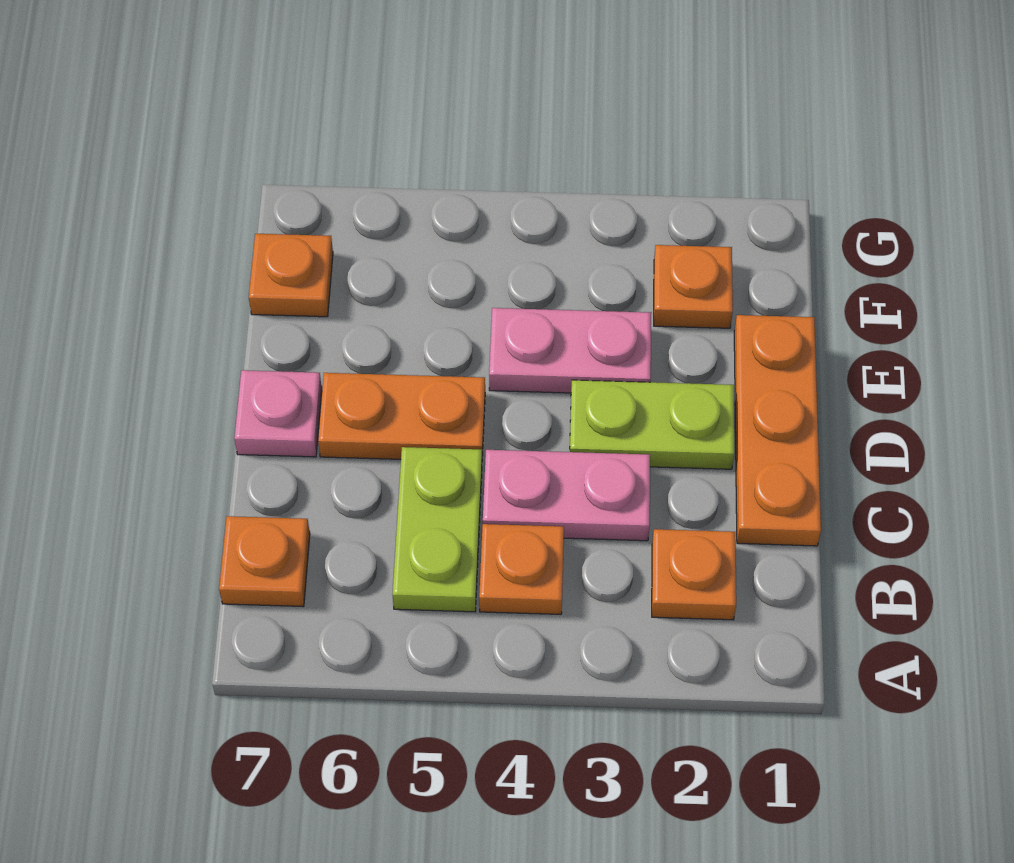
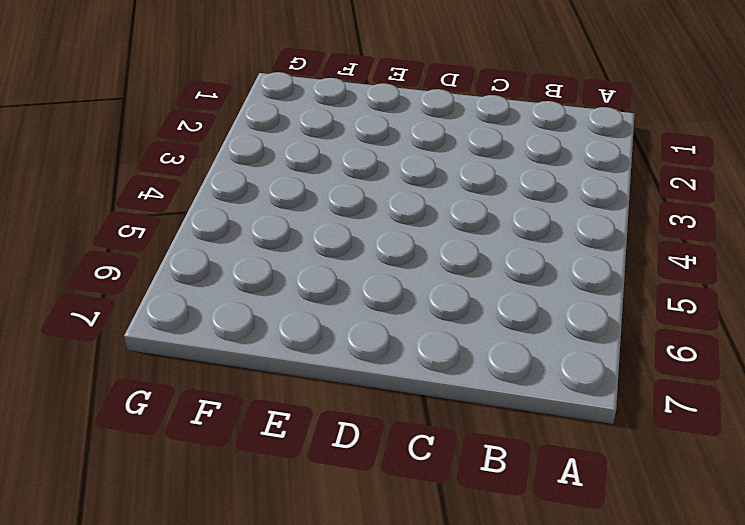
none -> orange 1x1 plate [652,529,736,620]
none -> orange 1x1 plate [479,524,564,614]
none -> lime 1x2 plate [392,447,482,612]

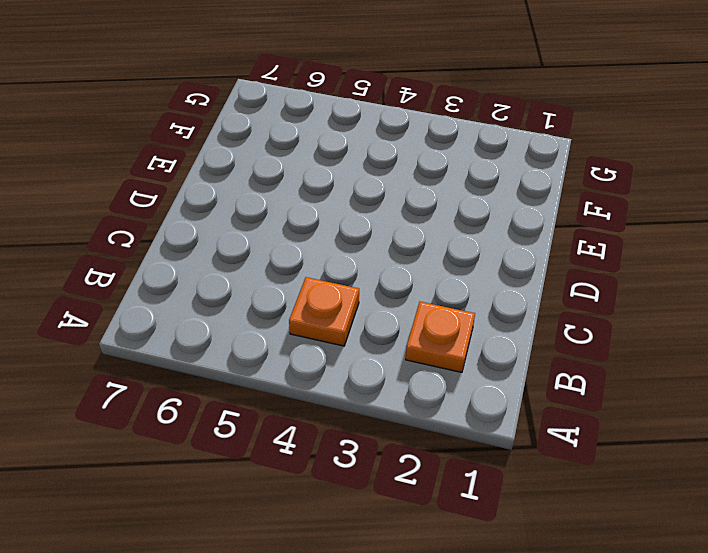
none -> lime 1x2 plate [392,447,482,612]
none -> orange 1x1 plate [219,516,310,607]
none -> orange 1x3 plate [734,315,821,546]

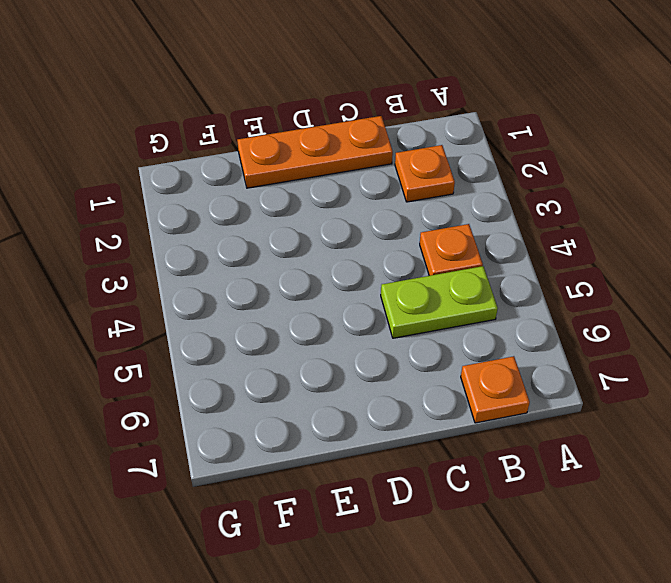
none -> pink 1x2 plate [483,450,650,541]
none -> lime 1x2 plate [570,380,734,469]
none -> orange 1x2 plate [318,373,485,459]

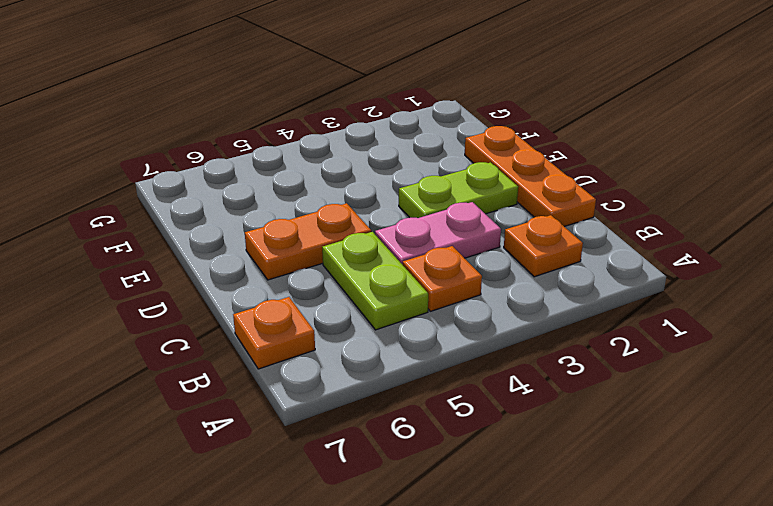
none -> pink 1x1 plate [234,370,322,457]
none -> pink 1x2 plate [489,308,651,393]
none -> orange 1x1 plate [654,245,733,328]

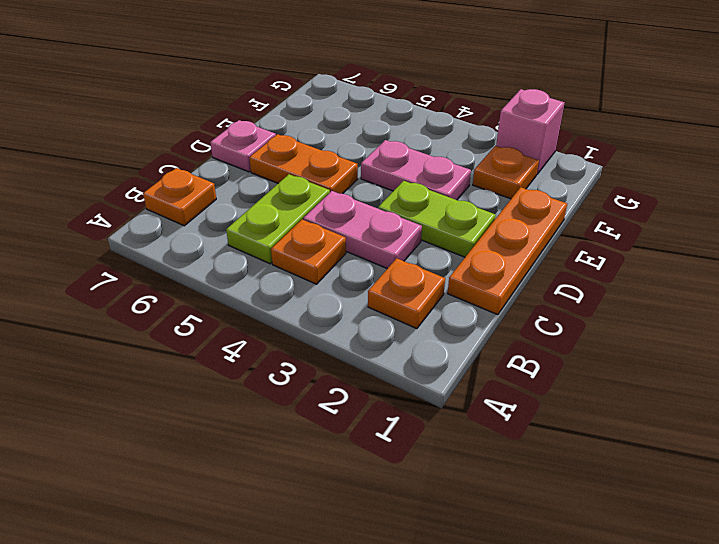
pink 1x1 brick [496,89,564,175] -> none
none -> orange 1x1 plate [249,234,333,317]

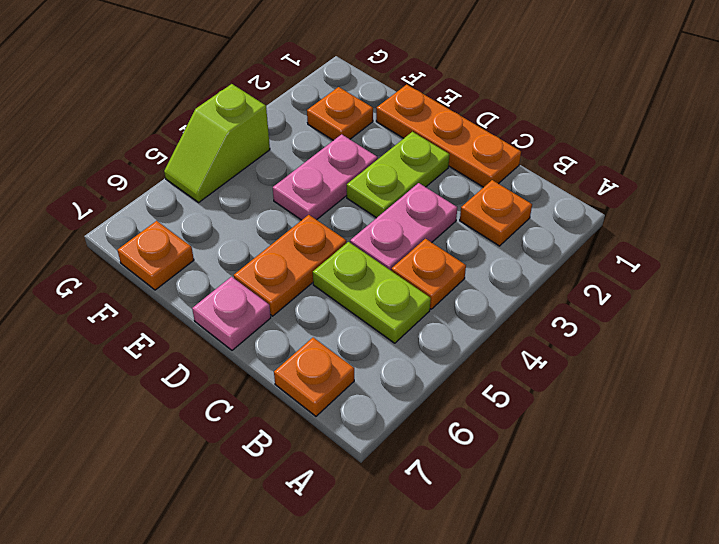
lime 1x2 slope [164,84,270,202] -> none

